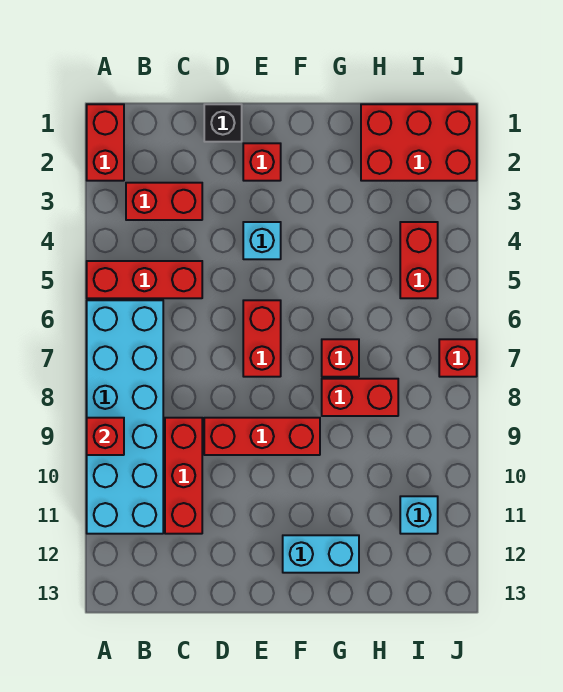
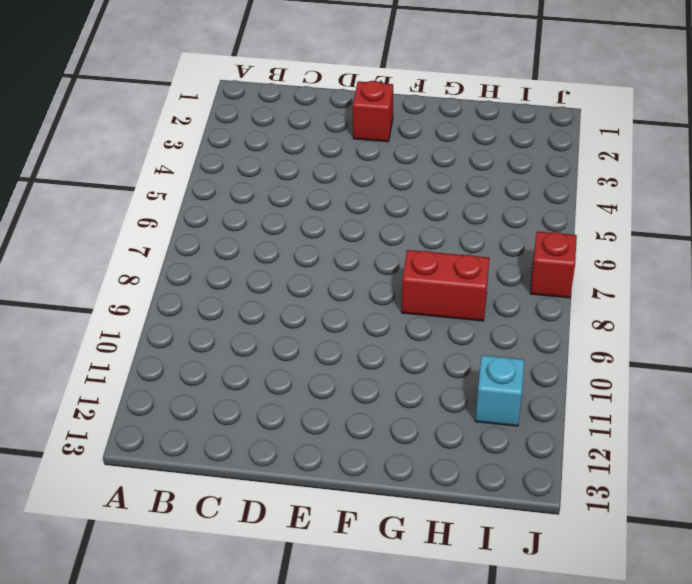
none -> red 1x2 brick [87,104,124,181]
none -> red 1x3 brick [87,261,202,298]
none -> cyan 2x6 brick [87,300,163,534]

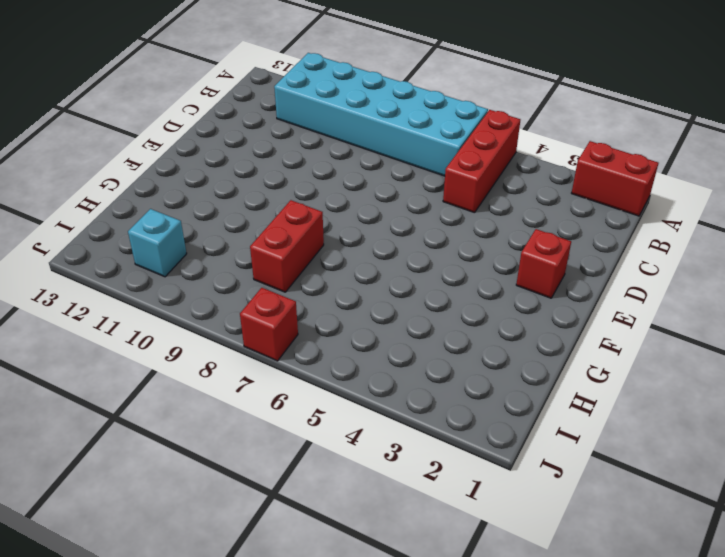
none -> red 1x2 brick [126,183,202,220]
none -> red 1x3 brick [165,418,202,534]
none -> black 1x1 brick [204,104,242,142]

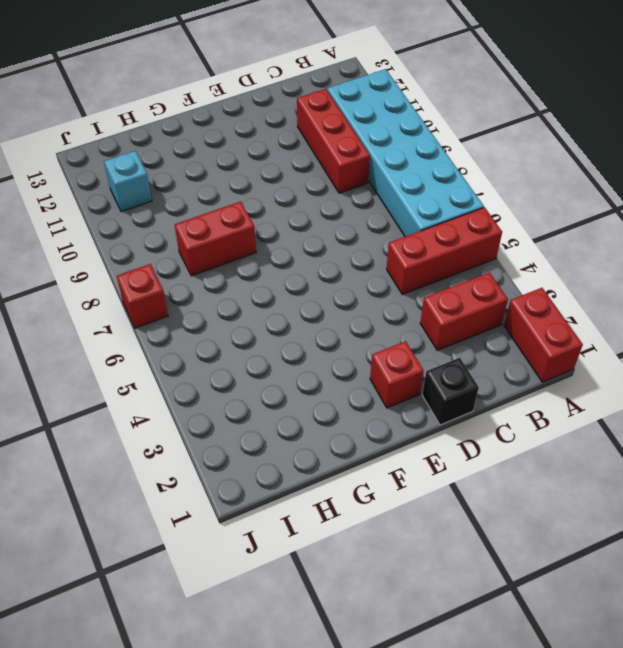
none -> red 1x3 brick [204,418,320,455]
none -> cyan 1x1 brick [243,222,281,259]
none -> red 1x2 brick [243,300,281,377]

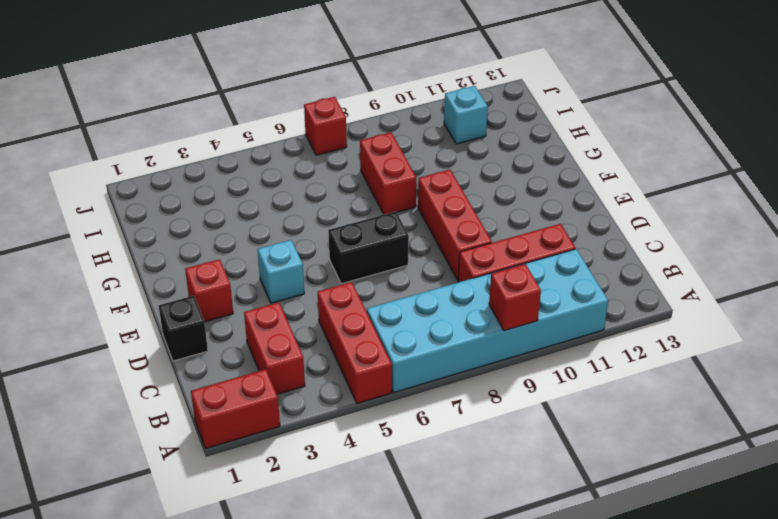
black 1x2 brick [328,212,409,284] -> red 1x2 brick [243,300,281,377]
none -> cyan 1x2 brick [283,535,359,573]
none -> red 1x1 brick [322,339,359,377]
none -> red 2x3 brick [361,104,477,181]

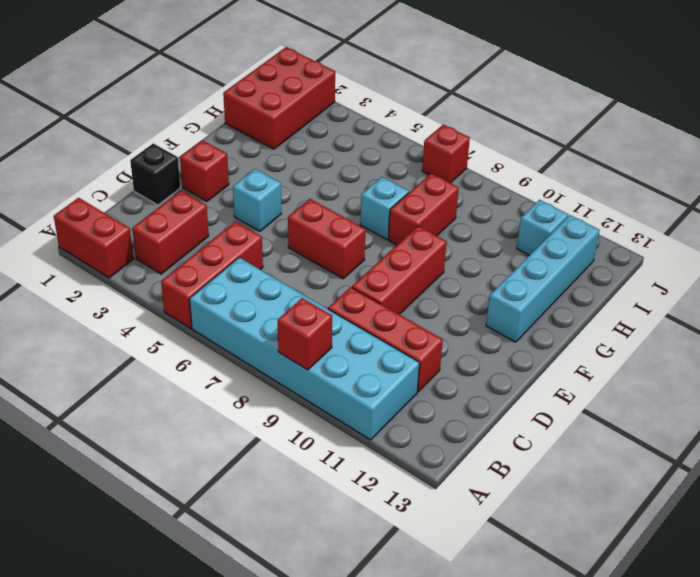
cyan 1x4 brick [486,215,600,342] -> cyan 1x2 brick [283,535,359,573]
cyan 1x1 brick [360,177,409,239] -> red 1x1 brick [322,339,359,377]
none -> red 1x2 brick [400,222,438,298]

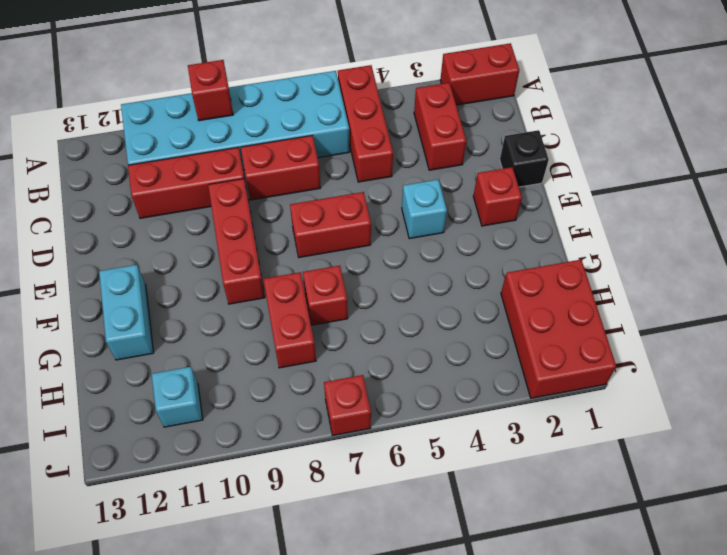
red 1x2 brick [241,135,321,200] -> red 1x2 brick moved to [400,222,438,298]

